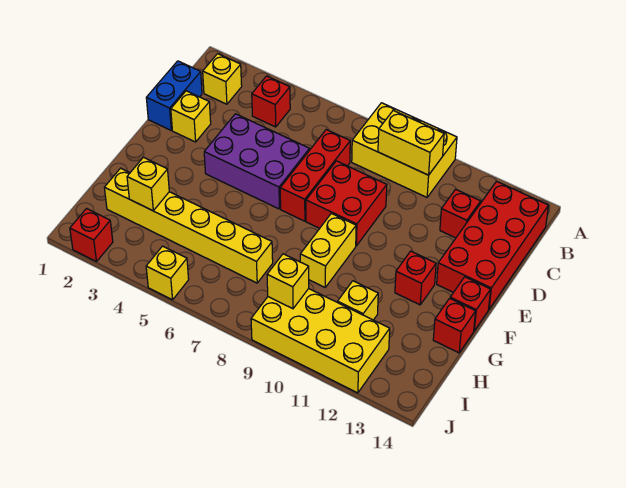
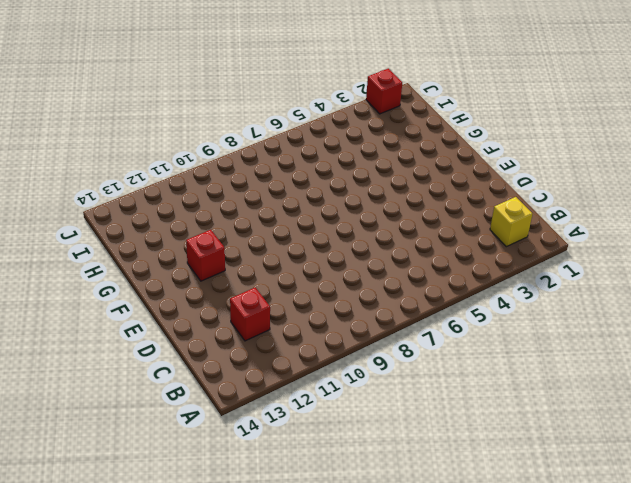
none -> yellow 2x3 brick [352,103,457,197]
none -> red 1x1 brick [252,76,290,127]
none -> red 2x4 brick [437,181,549,309]

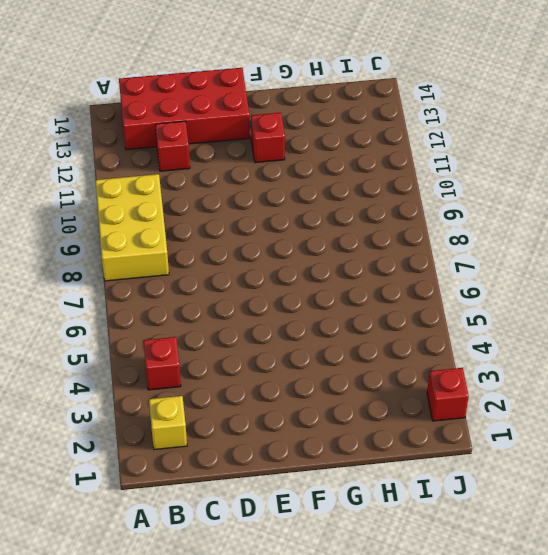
none -> blue 1x2 brick [146,61,202,130]
none -> red 1x3 brick [280,130,350,221]
none -> yellow 1x1 brick [171,91,211,142]

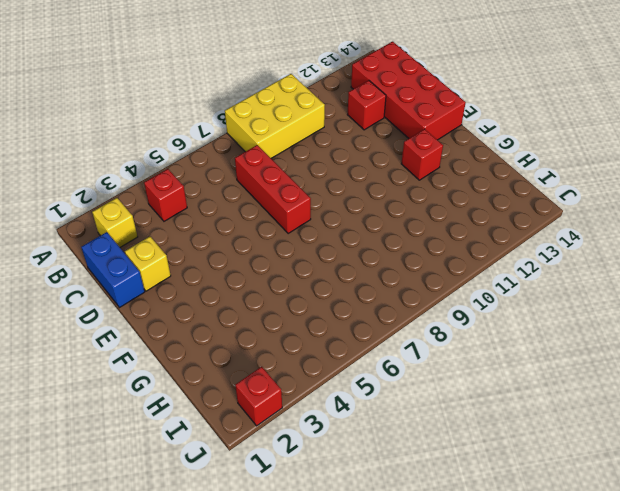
none -> purple 2x3 brick [204,114,310,209]
none -> red 2x2 brick [306,161,387,246]
none -> yellow 1x2 brick [300,213,356,287]

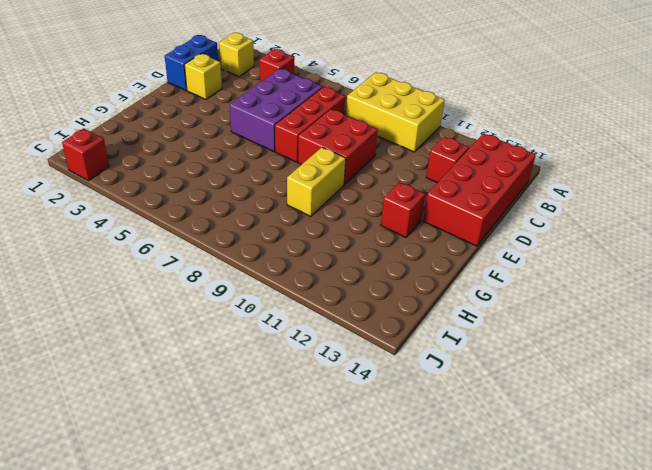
purple 2x3 brick [230,69,322,152] -> purple 2x3 brick turned to [204,114,310,209]
none -> red 1x1 brick [450,277,491,331]
none -> red 1x1 brick [433,298,476,353]
none -> yellow 1x6 brick [104,168,273,283]

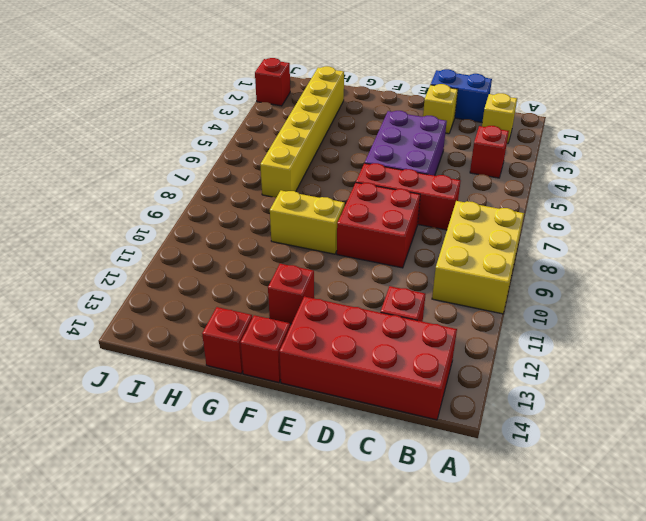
none -> yellow 1x1 brick [338,281,378,320]
none -> yellow 2x4 brick [251,289,390,393]
none -> yellow 1x1 brick [146,246,189,300]

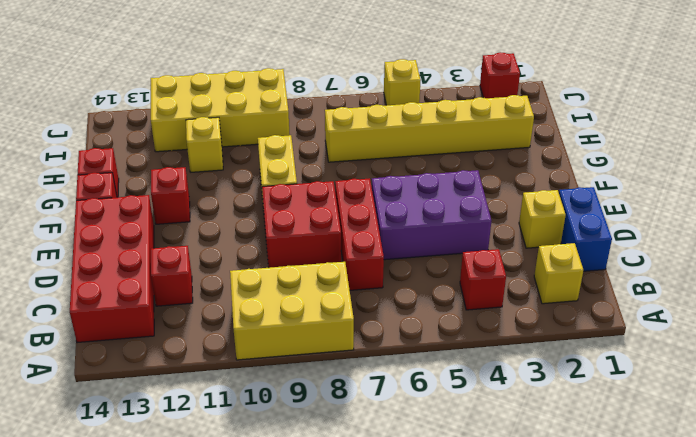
none -> yellow 1x2 brick [378,110,444,175]
none -> yellow 1x1 brick [127,157,169,211]
none -> yellow 1x1 brick [267,254,309,309]

